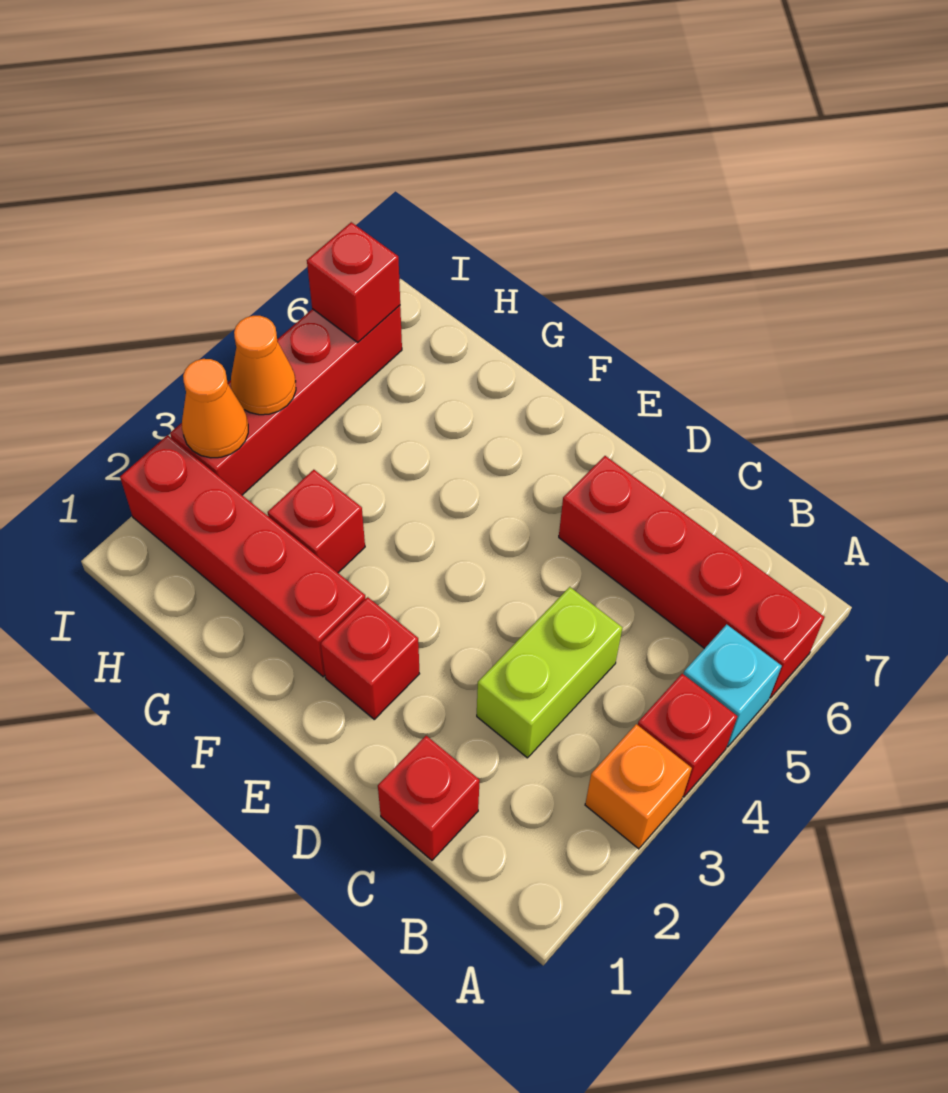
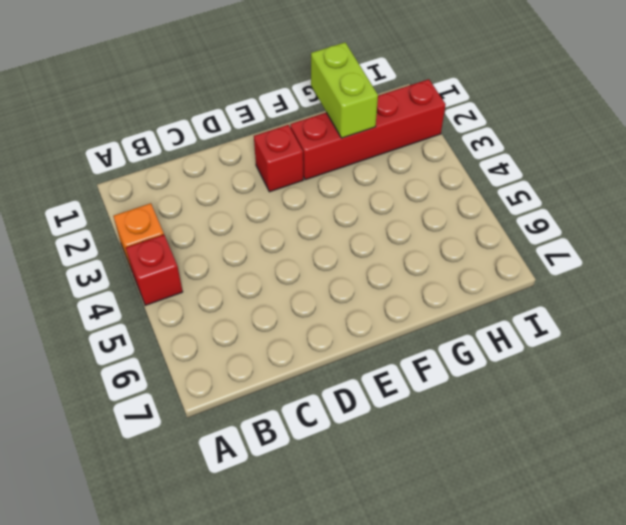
lime 1x2 brick [311,43,378,138] -> lime 1x2 brick moved to [477,587,622,758]
none -> cyan 1x1 brick [684,624,782,747]
none -> red 1x4 brick [559,456,824,698]
none -> red 1x1 brick [378,736,480,860]

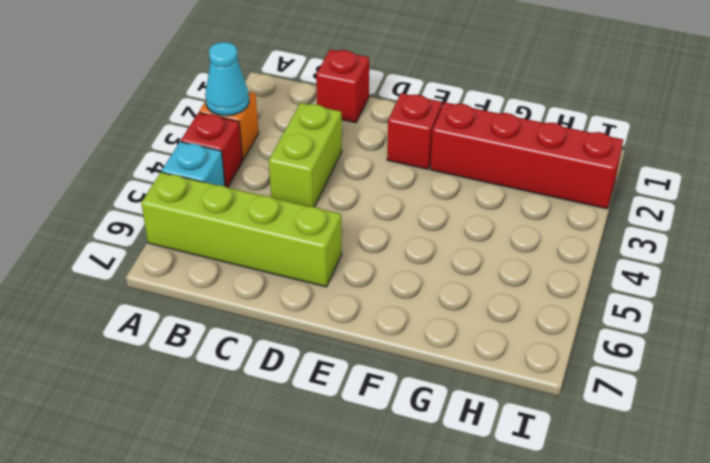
cyan 1x1 cone [205,42,249,116] -> none
lime 1x4 brick [141,172,342,287] -> red 1x4 brick [559,456,824,698]
none -> red 1x1 brick [268,470,365,573]
none -> red 1x4 brick [170,305,402,495]
none -> orange 1x1 cone [182,359,248,458]

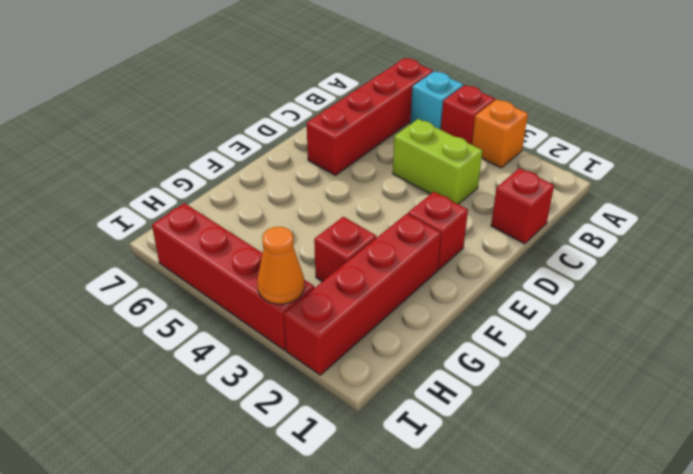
none -> orange 1x1 cone [231,316,296,415]
none -> red 1x1 brick [307,222,400,342]

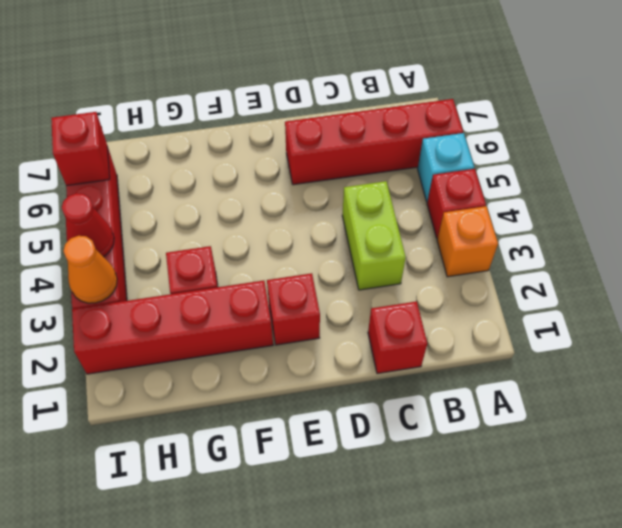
red 1x1 cone [62,193,114,257] -> orange 1x1 cone [231,316,296,415]

